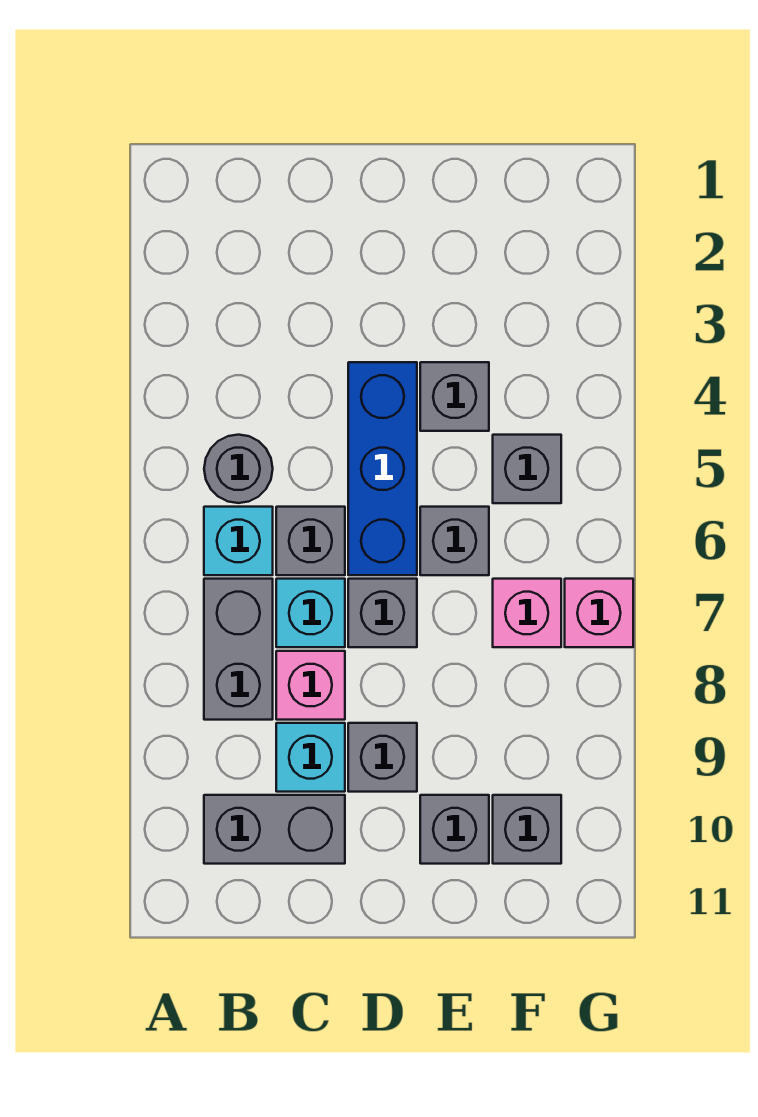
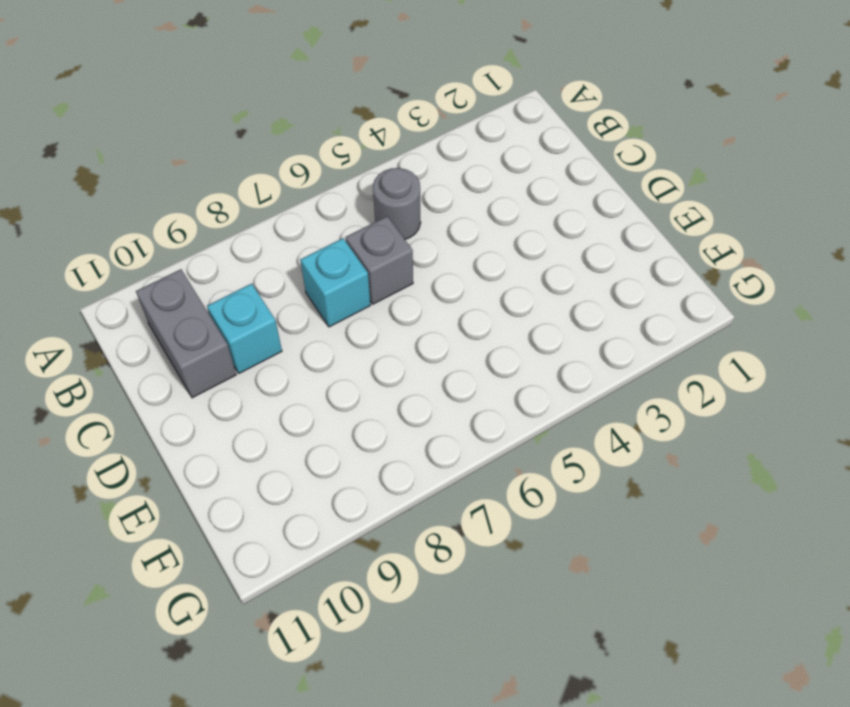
none -> cyan 1x1 brick [204,507,273,575]
none -> grey 1x2 brick [204,579,273,720]
none -> pink 1x1 brick [276,651,345,720]

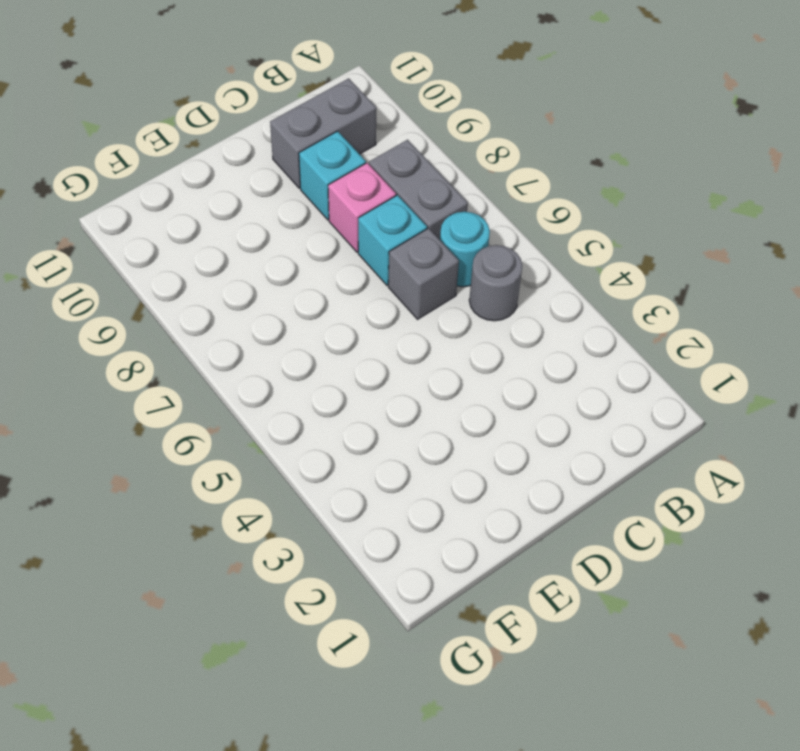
cyan 1x1 round brick [440,212,490,287] -> cyan 1x1 brick [204,507,273,575]
none -> blue 1x3 brick [348,362,417,575]
none -> grey 1x1 brick [348,579,417,647]
none -> grey 1x1 brick [348,723,417,792]

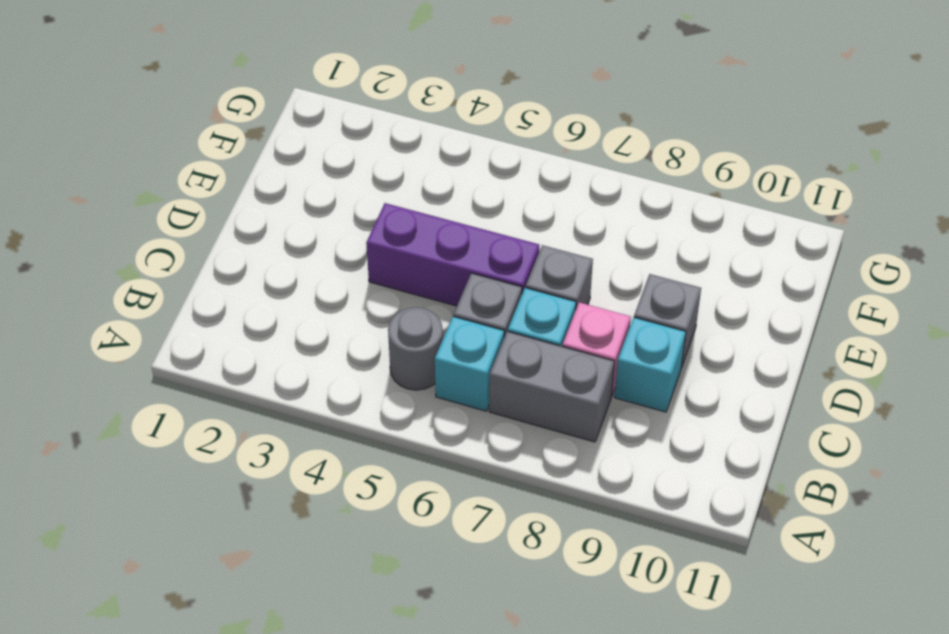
purple 1x3 brick [366,203,539,306] -> blue 1x3 brick [348,362,417,575]
none -> grey 1x2 brick [204,795,345,864]
none -> grey 1x1 brick [420,362,489,431]
none -> grey 1x1 brick [420,507,489,575]

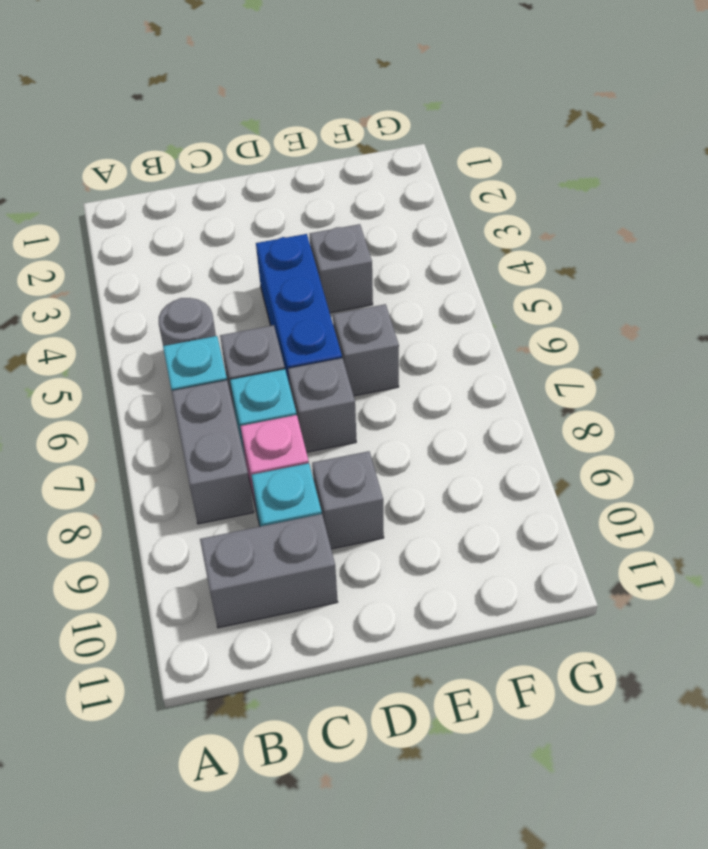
none -> grey 1x1 brick [420,795,489,864]
none -> grey 1x1 brick [493,435,561,503]
none -> pink 1x1 brick [493,579,561,647]

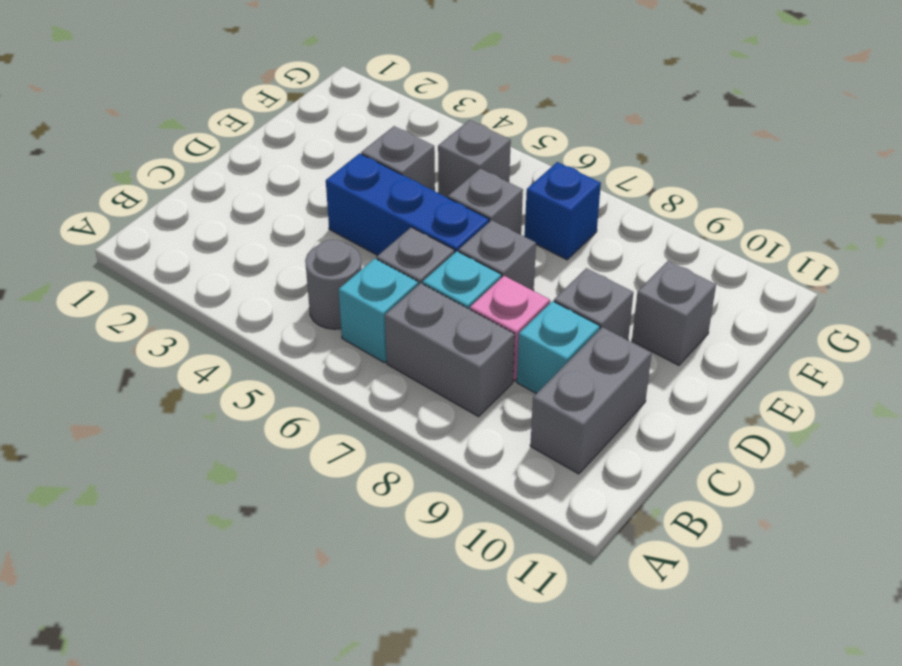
blue 1x1 brick [525,162,601,260] -> pink 1x1 brick [493,579,561,647]
none -> grey 1x1 brick [493,795,561,864]
none -> pink 1x1 brick [565,579,633,647]

